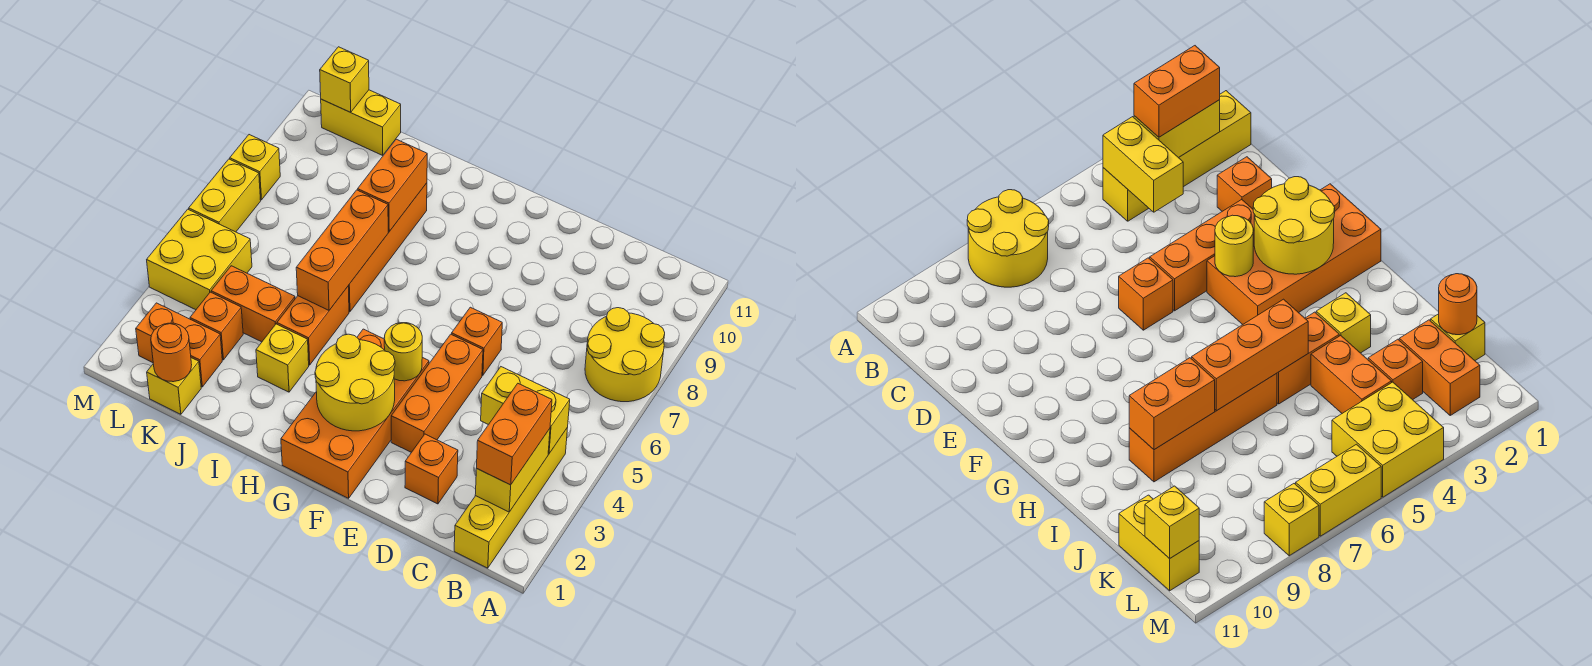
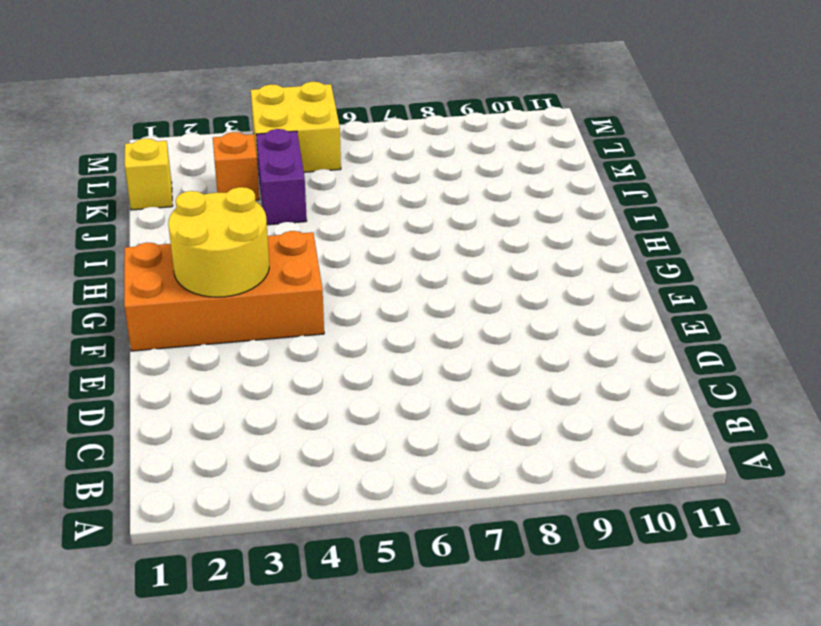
purple 1x2 brick [256,129,307,225] -> orange 1x2 brick [211,266,295,342]
none -> yellow 2x2 round brick [585,308,665,402]
none -> yellow 1x4 brick [454,427,568,568]
none -> orange 1x1 brick [405,434,458,504]

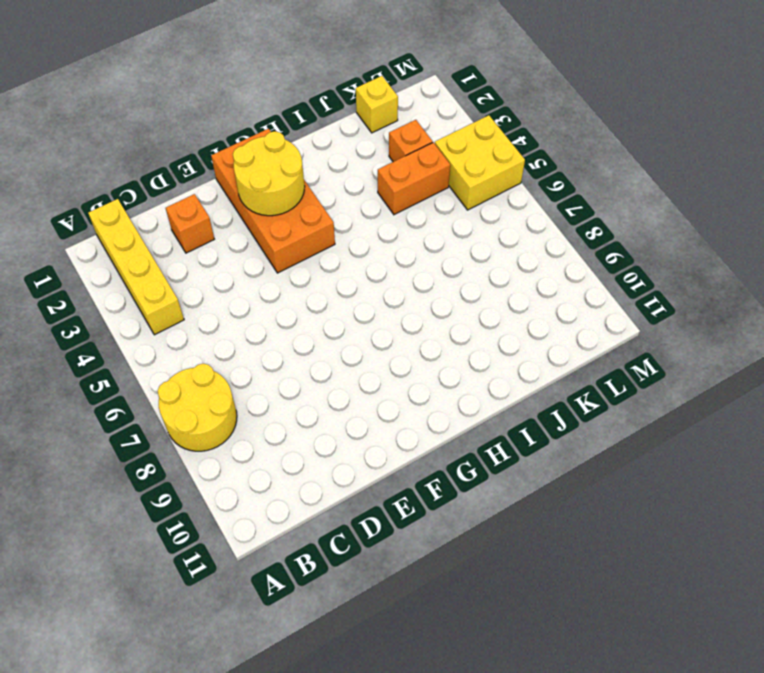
none -> orange 1x3 brick [391,334,483,452]
none -> orange 1x1 brick [452,307,502,375]
none -> yellow 1x1 brick [256,324,309,392]

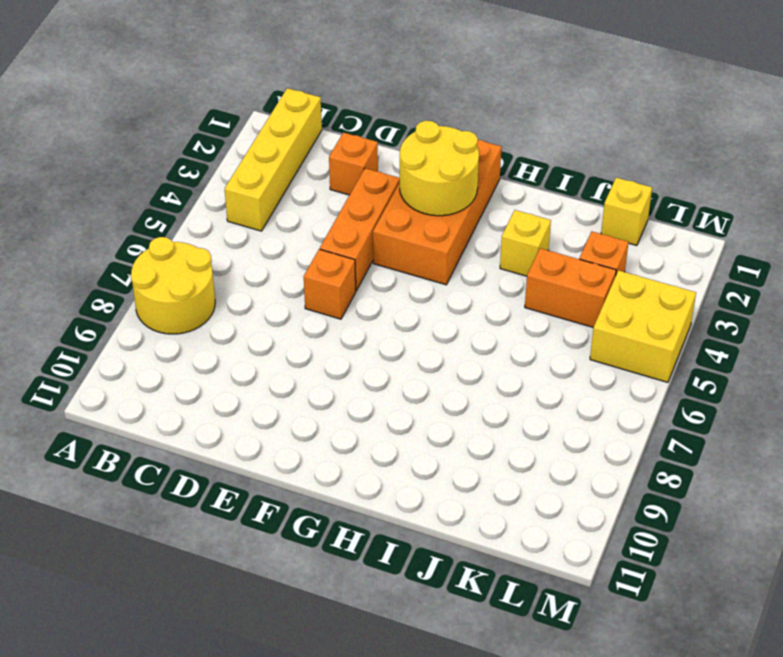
none -> orange 1x2 brick [277,287,349,365]
none -> orange 1x4 brick [348,183,427,312]
none -> orange 1x2 brick [136,303,222,387]

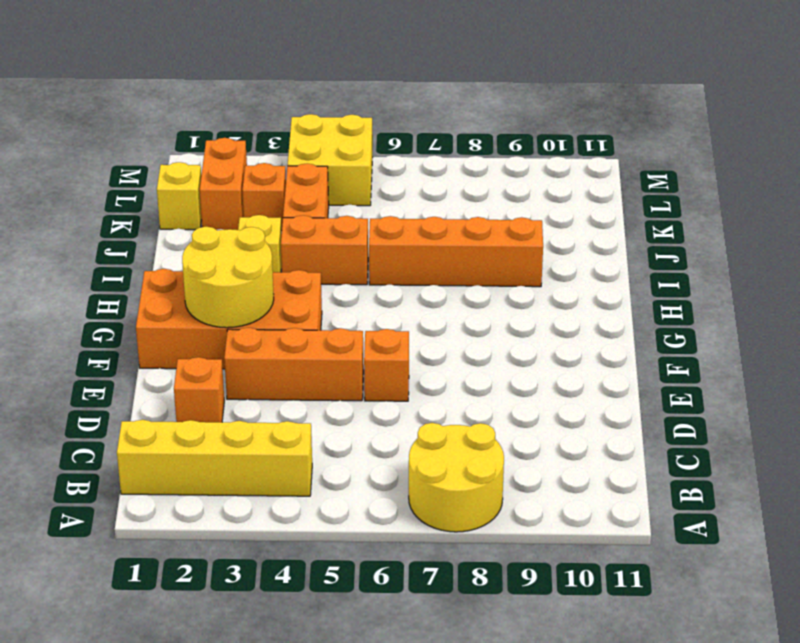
none -> yellow 1x2 brick [321,90,401,155]
none -> yellow 1x2 brick [189,159,261,232]
none -> yellow 1x1 brick [230,135,280,200]

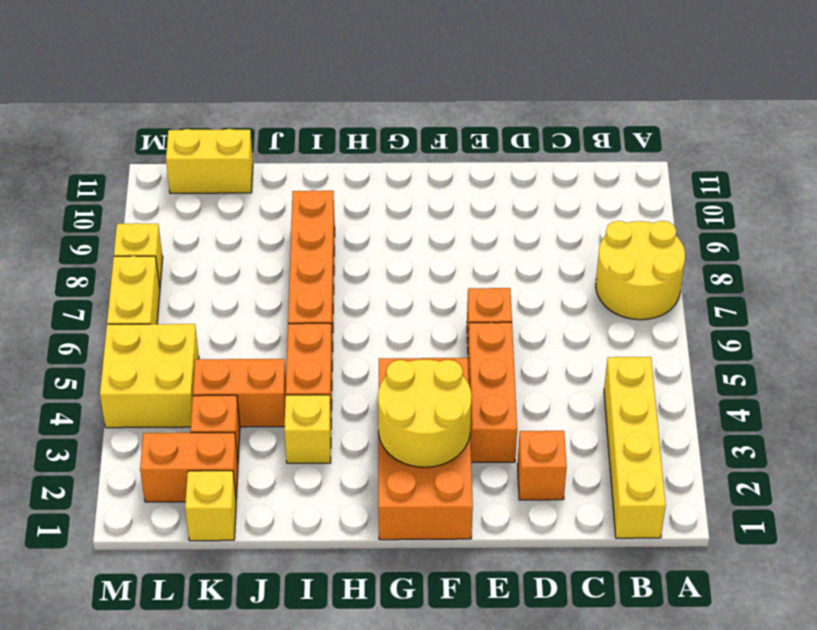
none -> yellow 1x2 brick [475,429,550,512]
none -> yellow 1x2 brick [481,367,570,454]
none -> yellow 1x1 round brick [384,323,422,381]

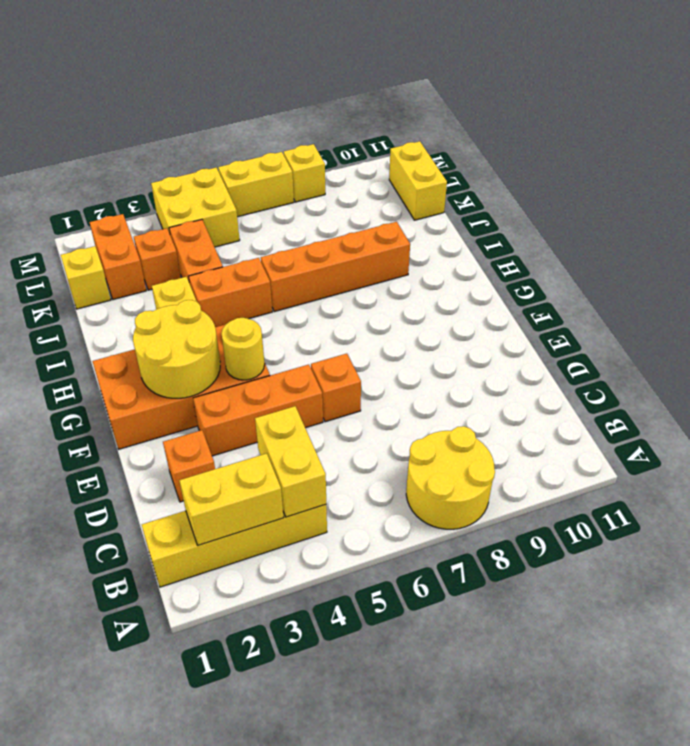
none -> orange 1x3 brick [296,190,388,310]
none -> orange 1x2 brick [358,139,427,232]
none -> orange 1x1 round brick [151,323,192,382]

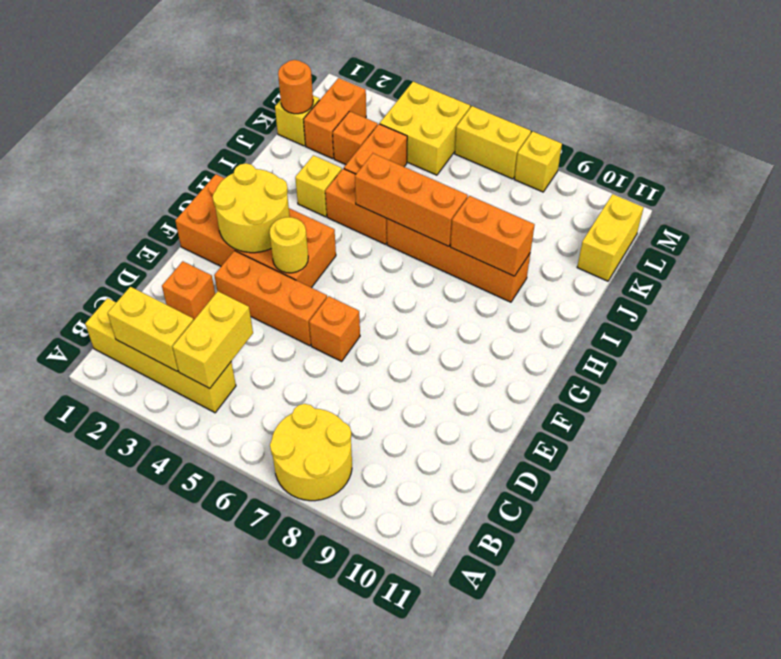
none -> yellow 1x1 brick [320,47,369,112]
none -> orange 1x2 brick [477,384,552,485]

